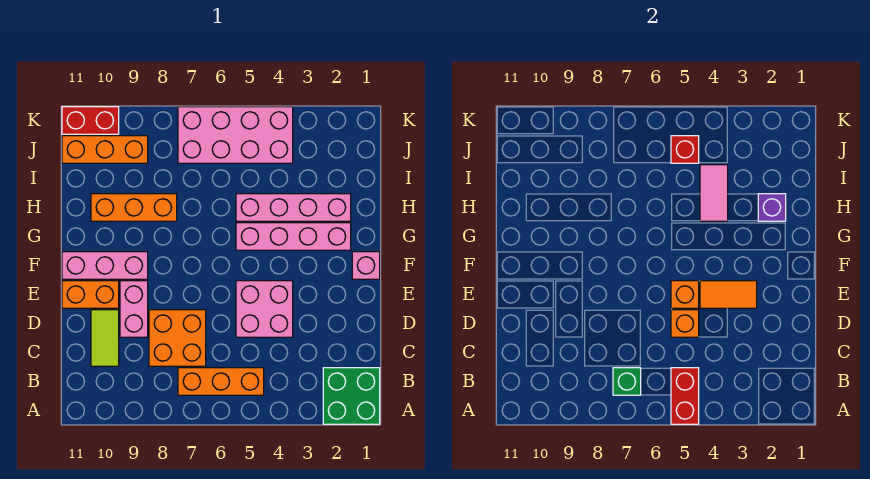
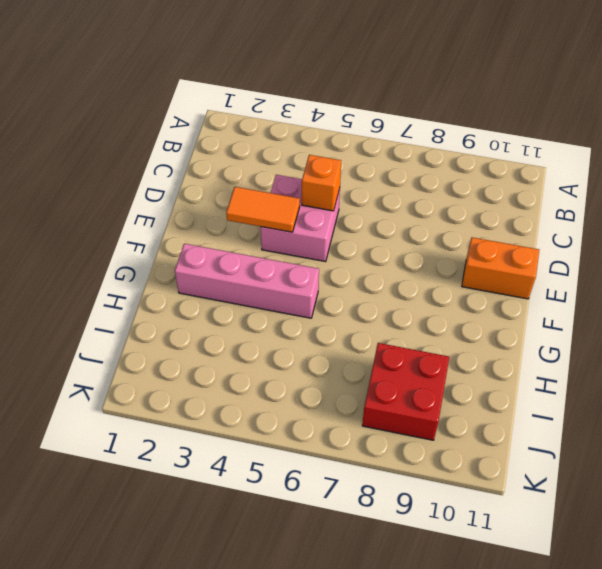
red 2x2 brick [362,343,449,440] -> orange 1x3 brick [62,136,148,163]
none -> green 2x2 brick [323,368,380,424]
none -> orange 1x3 brick [178,368,264,395]
none -> orange 2x2 brick [149,310,206,366]

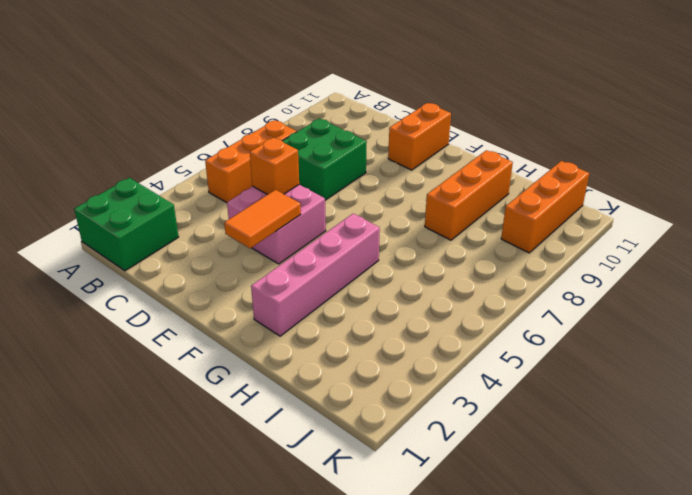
green 2x2 brick [283,119,367,200] -> orange 2x2 brick [149,310,206,366]
none -> lime 1x2 tile [91,310,119,366]
none -> pink 1x2 brick [120,281,148,337]
none -> pink 1x1 brick [352,252,380,279]

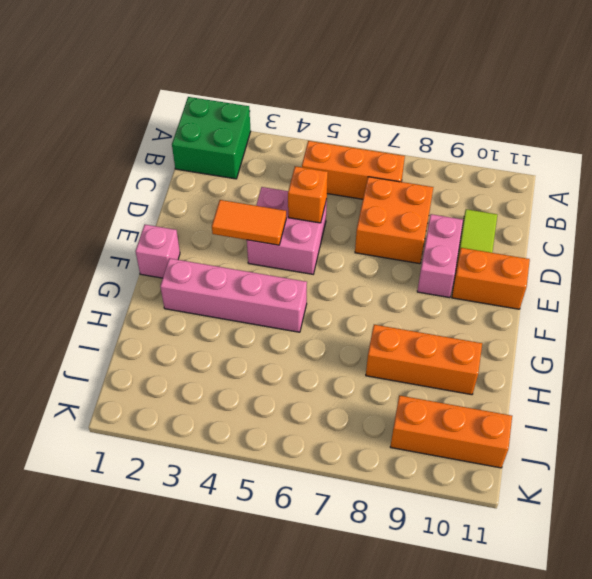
none -> pink 1x3 brick [62,252,148,279]
none -> pink 1x4 brick [236,194,351,221]
none -> pink 2x4 brick [178,107,293,163]

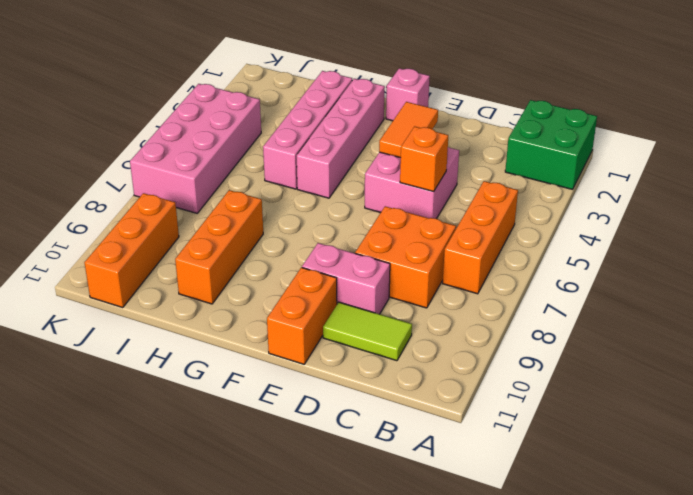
none -> pink 1x3 brick [62,252,148,279]
none -> red 1x2 brick [62,107,119,134]
none -> red 1x2 brick [671,368,699,424]

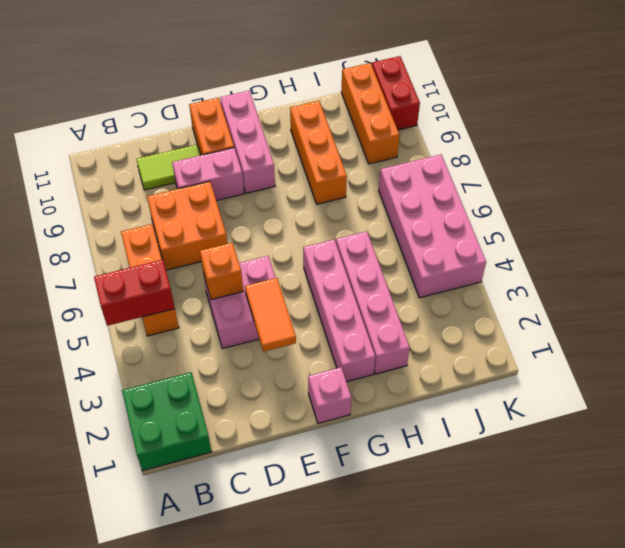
none -> green 1x1 brick [613,368,641,395]
none -> orange 1x1 brick [671,281,699,308]
none -> purple 1x1 brick [758,194,786,221]

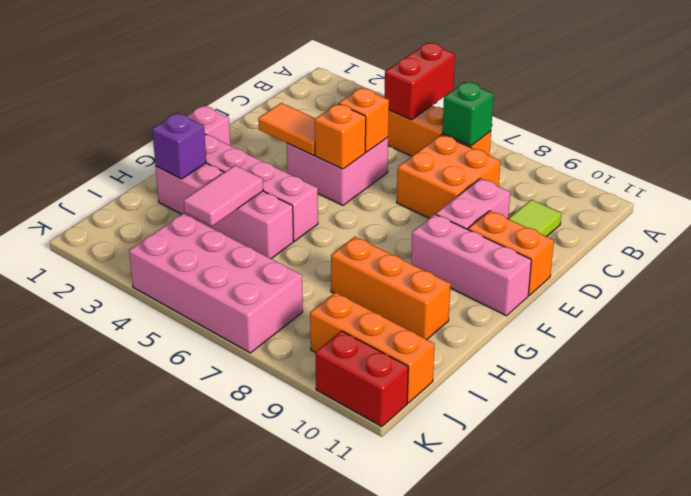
none -> green 2x2 brick [323,368,380,424]
none -> red 1x1 brick [671,136,699,163]

